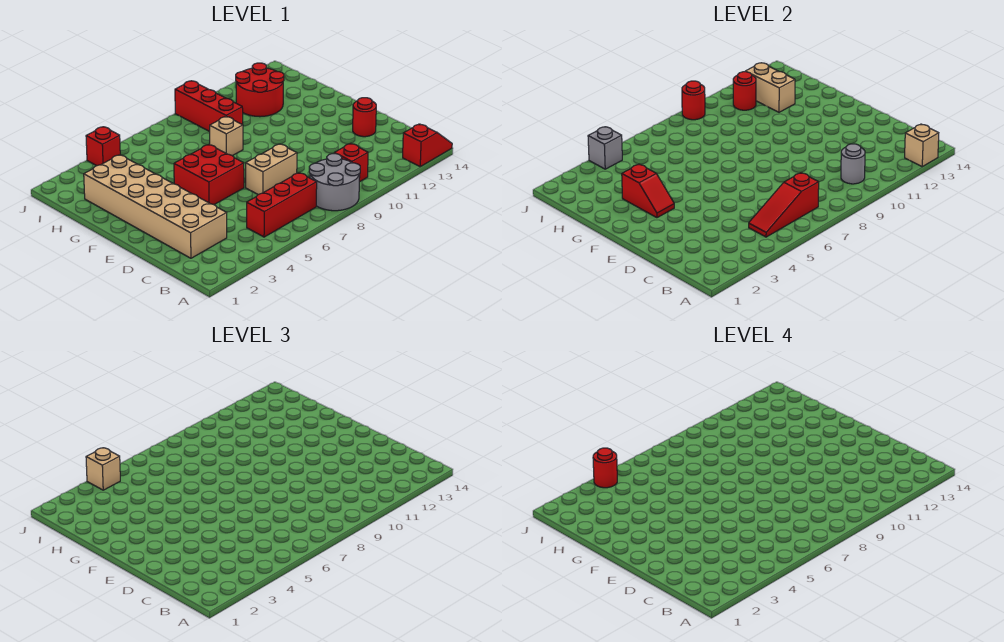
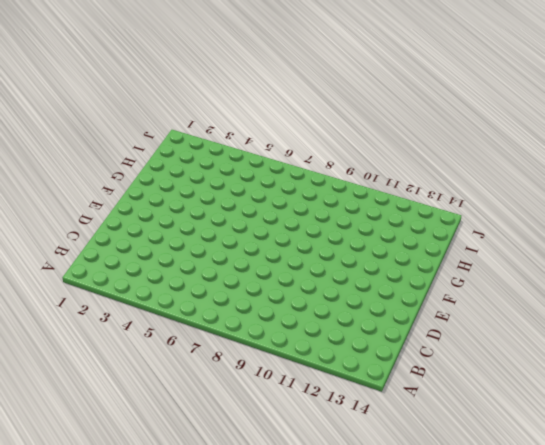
none -> grey 2x2 round brick [309,154,360,211]
none -> red 1x2 slope [403,124,452,166]
none -> red 1x3 brick [247,173,317,237]

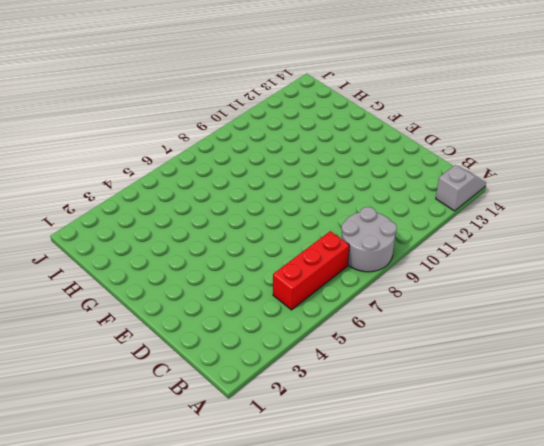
grey 1x2 slope [436,165,486,211] -> red 1x2 slope [403,124,452,166]
none -> red 1x1 brick [334,143,368,182]
none -> tan 2x6 brick [84,155,227,258]
none -> tan 1x2 brick [246,144,297,194]

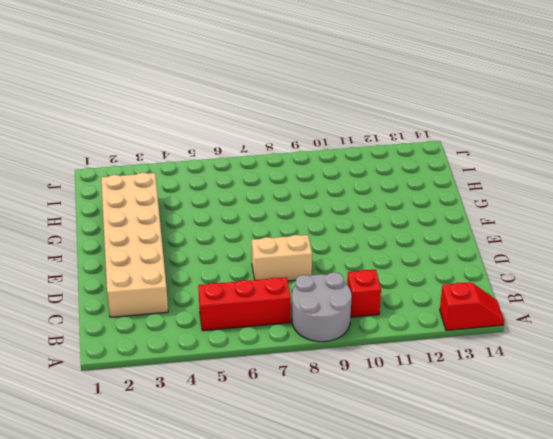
none -> red 1x1 round brick [353,98,376,137]
none -> red 2x2 brick [174,145,244,205]
none -> tan 1x1 brick [210,117,243,156]

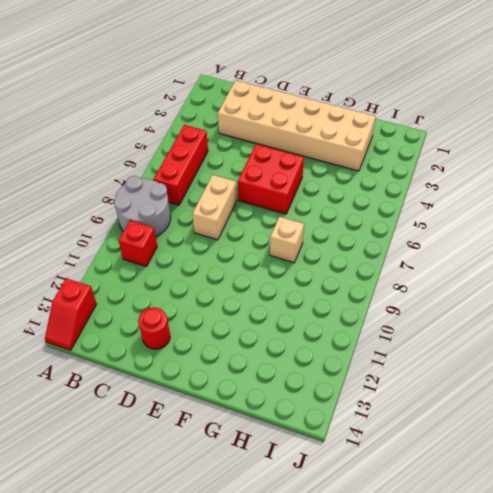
none -> red 1x3 brick [175,81,243,132]
none -> red 2x2 round brick [236,63,284,117]
none -> red 1x1 brick [86,127,120,166]

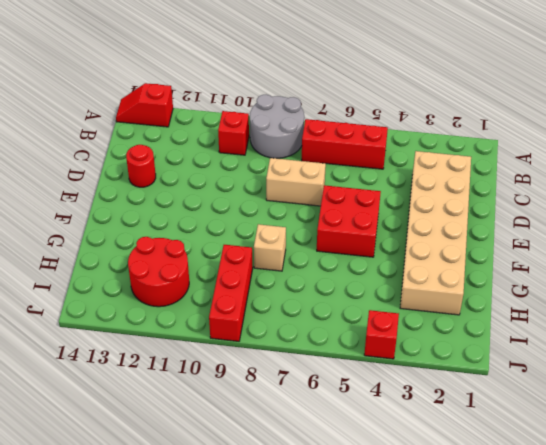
none -> tan 1x1 brick [905,124,939,166]
none -> red 1x3 slope [749,173,819,237]
none -> grey 1x1 round brick [841,144,865,184]

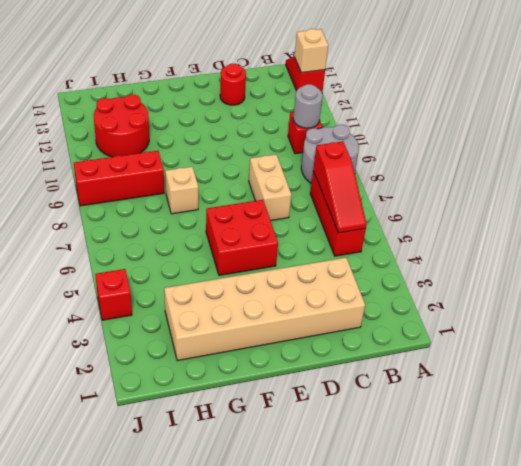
none -> red 1x2 slope [622,164,674,218]
none -> tan 1x2 brick [745,63,795,112]
none -> red 1x1 round brick [733,72,756,110]

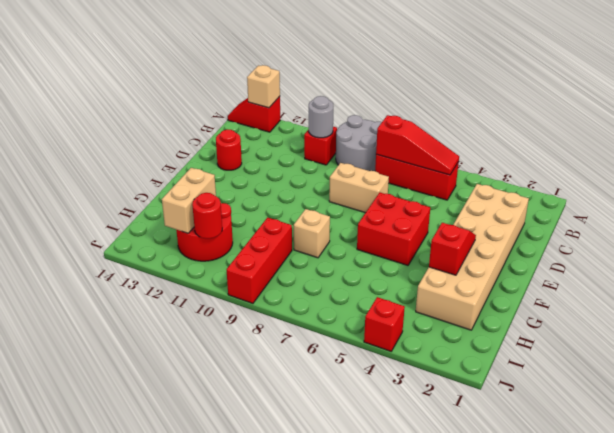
none -> grey 1x1 brick [588,127,622,169]
none -> red 1x1 round brick [682,81,705,120]
none -> tan 1x1 brick [86,448,120,490]

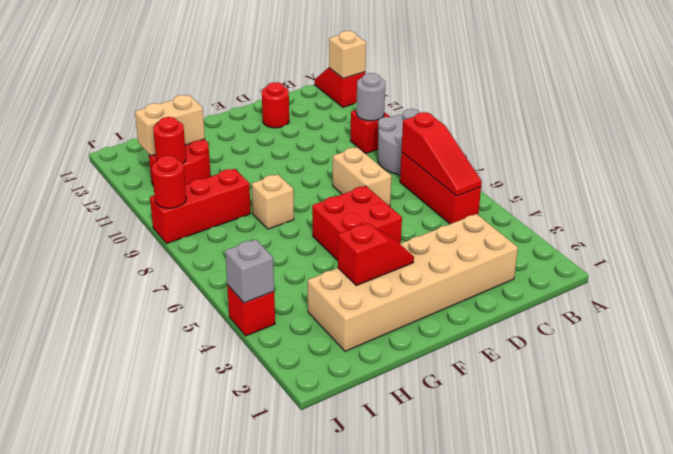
none -> tan 1x1 brick [86,448,120,490]
none -> red 1x1 round brick [593,448,617,488]

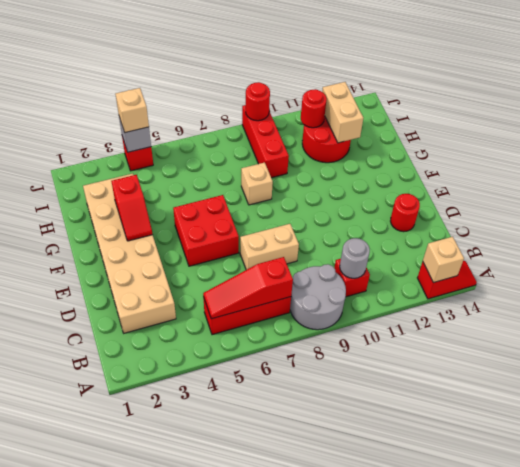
none -> red 1x1 round brick [593,448,617,488]

